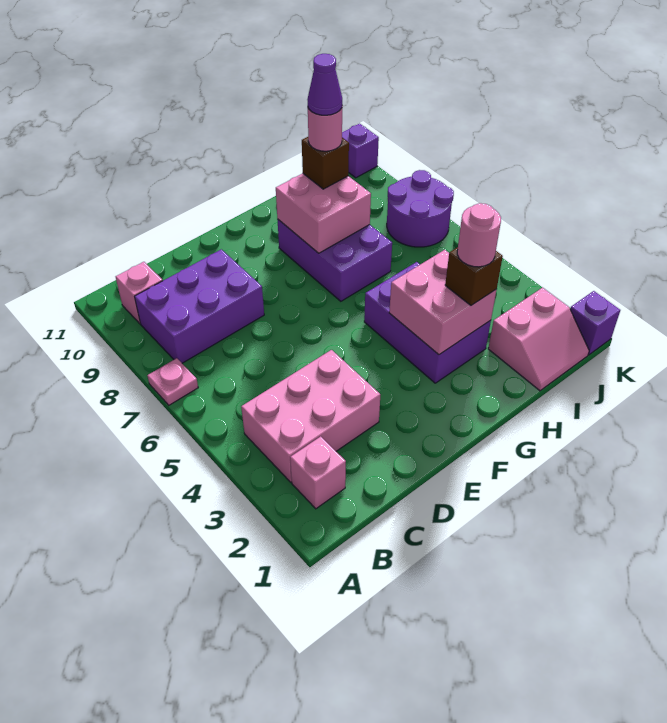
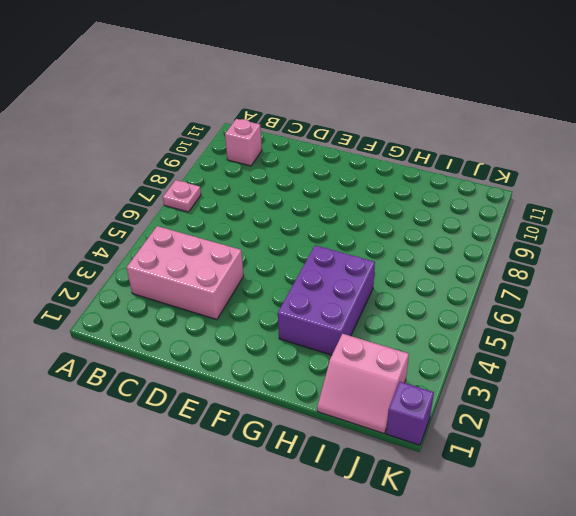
none -> pink 1x1 brick [290,437,346,509]
none -> purple 2x3 brick [135,249,264,363]
none -> purple 2x3 brick [277,219,392,301]

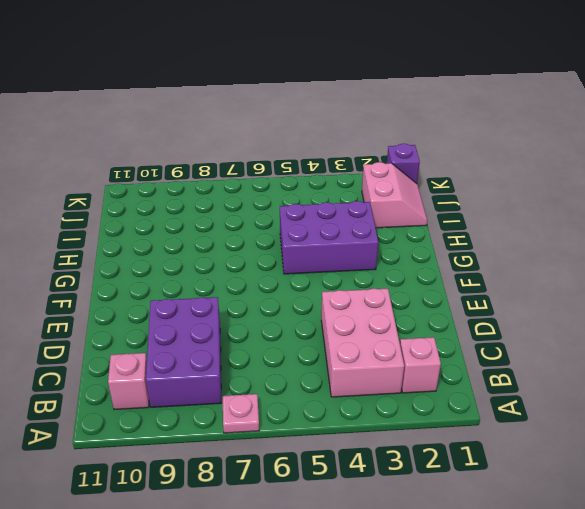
none -> purple 2x3 brick [277,219,392,301]
none -> purple 2x2 round brick [387,170,454,247]
none -> purple 1x1 brick [342,124,379,178]

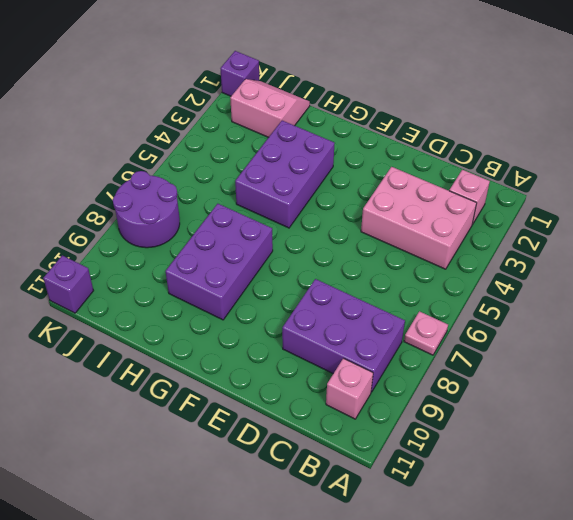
none -> pink 2x2 brick [389,250,497,355]
none -> pink 2x2 brick [276,173,371,253]
none -> brown 1x1 brick [445,247,503,305]

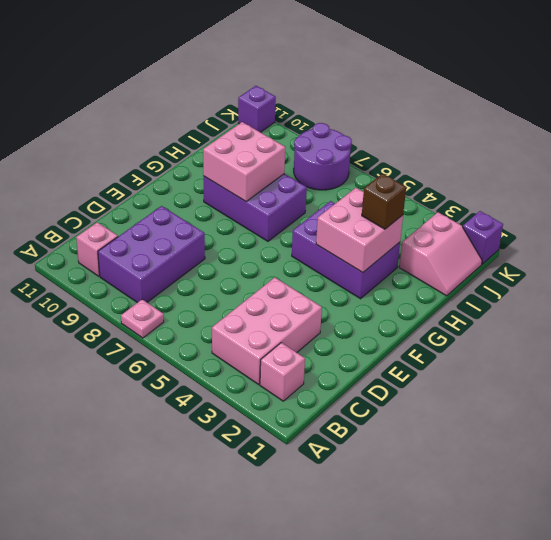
none -> brown 1x1 brick [302,137,349,189]
none -> pink 1x1 round brick [457,203,501,267]
none -> pink 1x1 round brick [308,108,342,151]

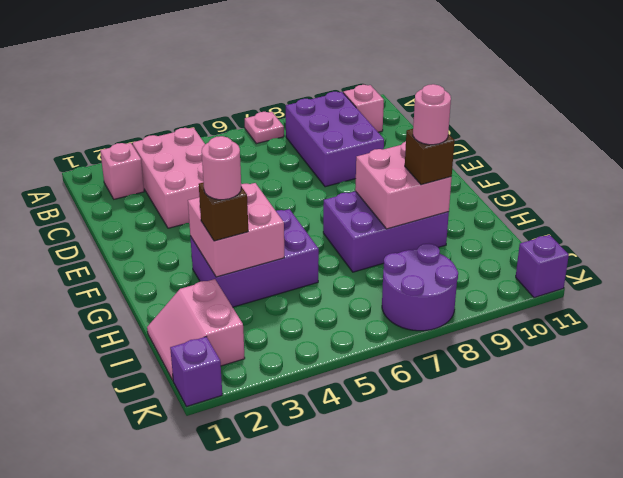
none -> purple 1x1 cone [307,54,342,115]

